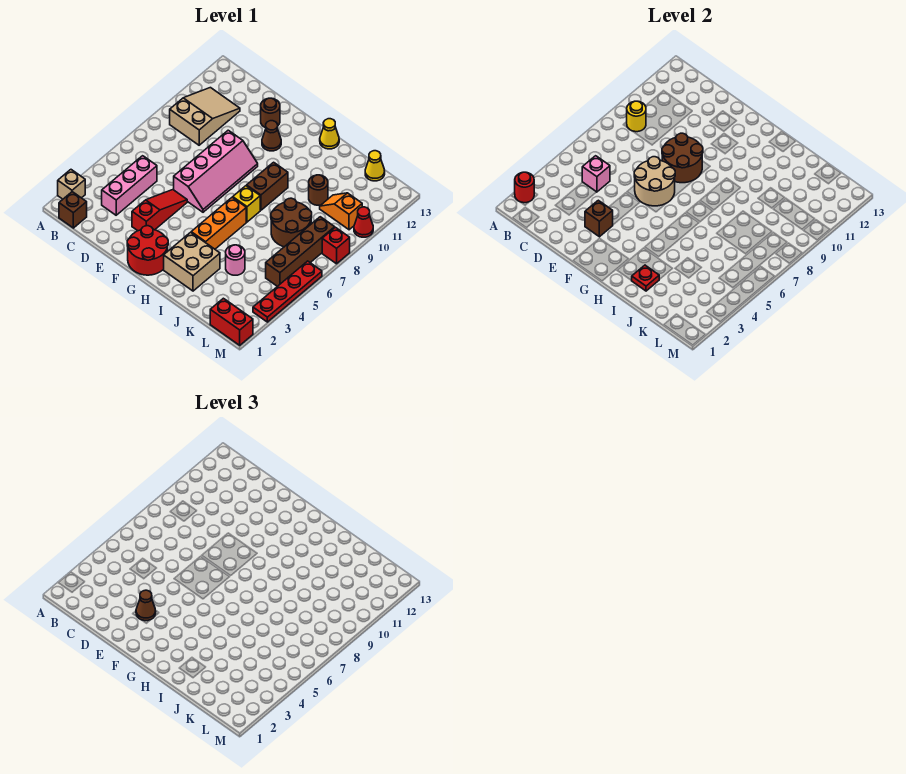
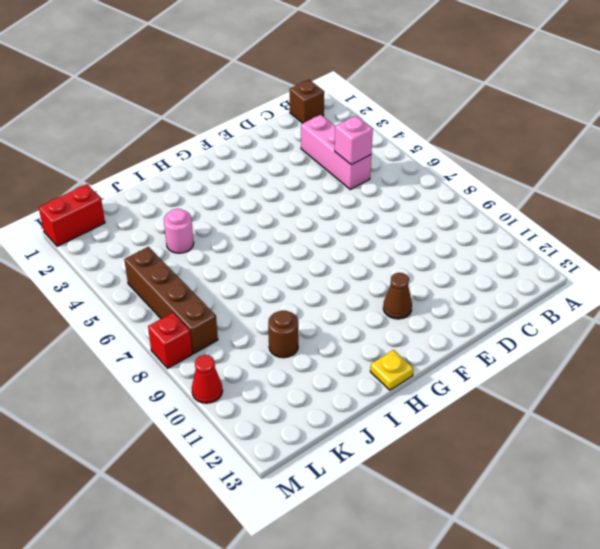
yellow 1x1 plate [370,350,413,390] -> yellow 1x1 cone [320,119,339,149]
none -> tan 1x1 brick [58,170,85,199]
none -> tan 2x3 slope [170,88,240,145]
none -> red 1x3 slope [132,190,187,231]
none -> pink 2x4 slope [174,130,258,212]

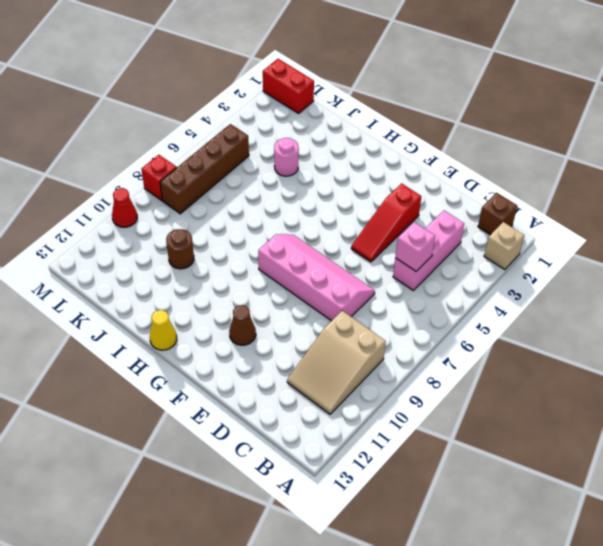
pink 2x4 slope [258,234,375,321] -> pink 2x4 slope turned to [174,130,258,212]
none -> brown 1x1 round brick [261,98,280,128]
none -> red 2x2 round brick [127,226,168,275]
none -> tan 2x2 brick [164,232,220,291]
none -> orange 1x3 brick [191,197,246,249]

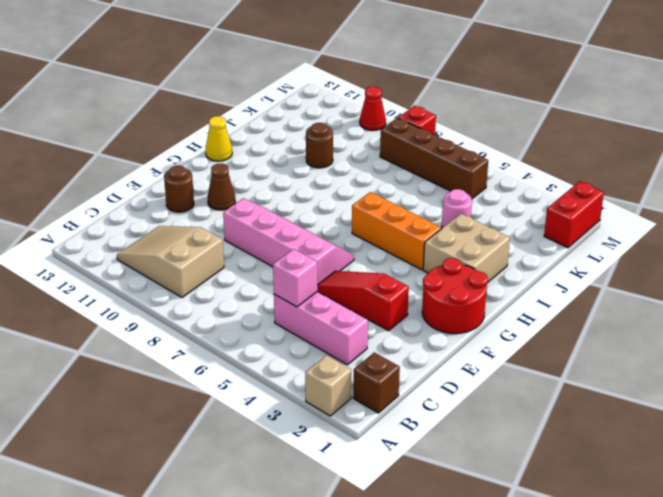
none -> yellow 1x1 brick [233,186,260,222]
none -> brown 1x2 brick [247,162,288,210]
none -> brown 2x2 round brick [271,198,312,247]
none -> orange 1x2 slope [320,193,362,230]

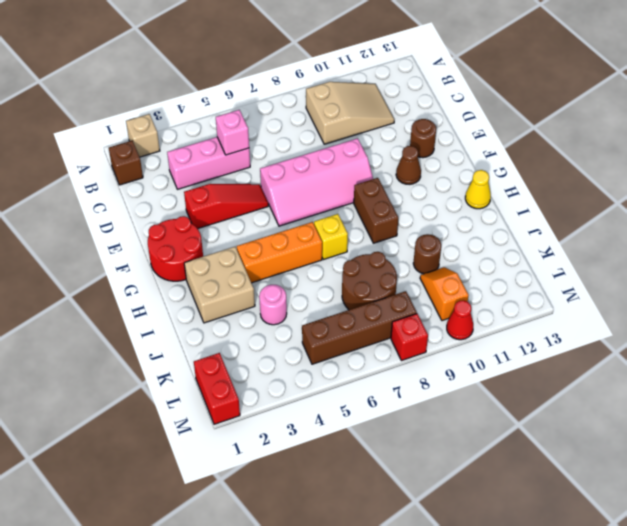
brown 1x2 brick [354,178,398,243] -> brown 1x2 brick turned to [247,162,288,210]
none -> yellow 1x1 cone [365,151,385,181]
none -> red 1x4 plate [253,261,322,322]
none -> red 1x1 round brick [515,172,534,203]
none -> yellow 1x1 round brick [627,101,646,132]

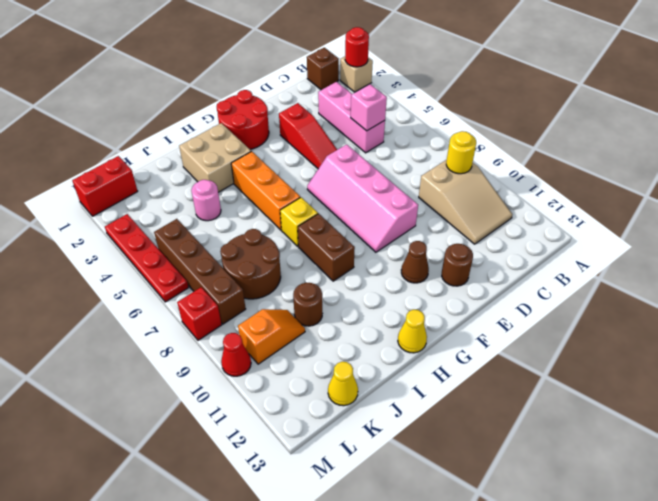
none -> brown 1x1 brick [585,200,613,237]
none -> tan 2x2 round brick [634,157,675,206]
none -> brown 2x2 round brick [662,133,703,183]
none -> red 1x1 plate [631,265,659,291]

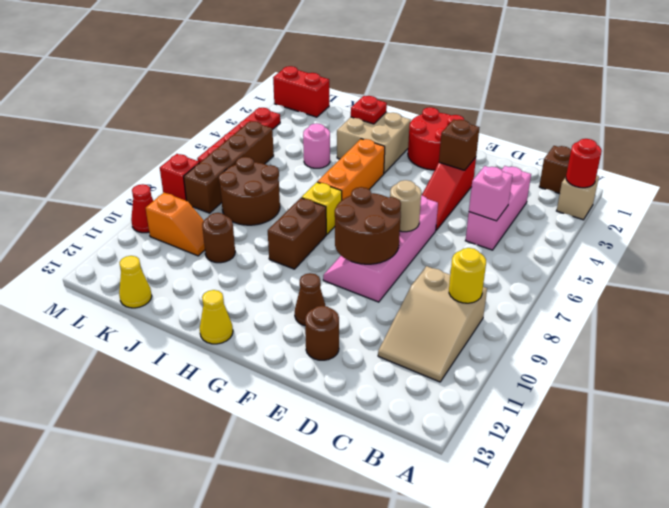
tan 1x1 round brick [390,180,421,232] -> tan 2x2 round brick [634,157,675,206]
none -> brown 1x1 cone [136,590,156,621]

